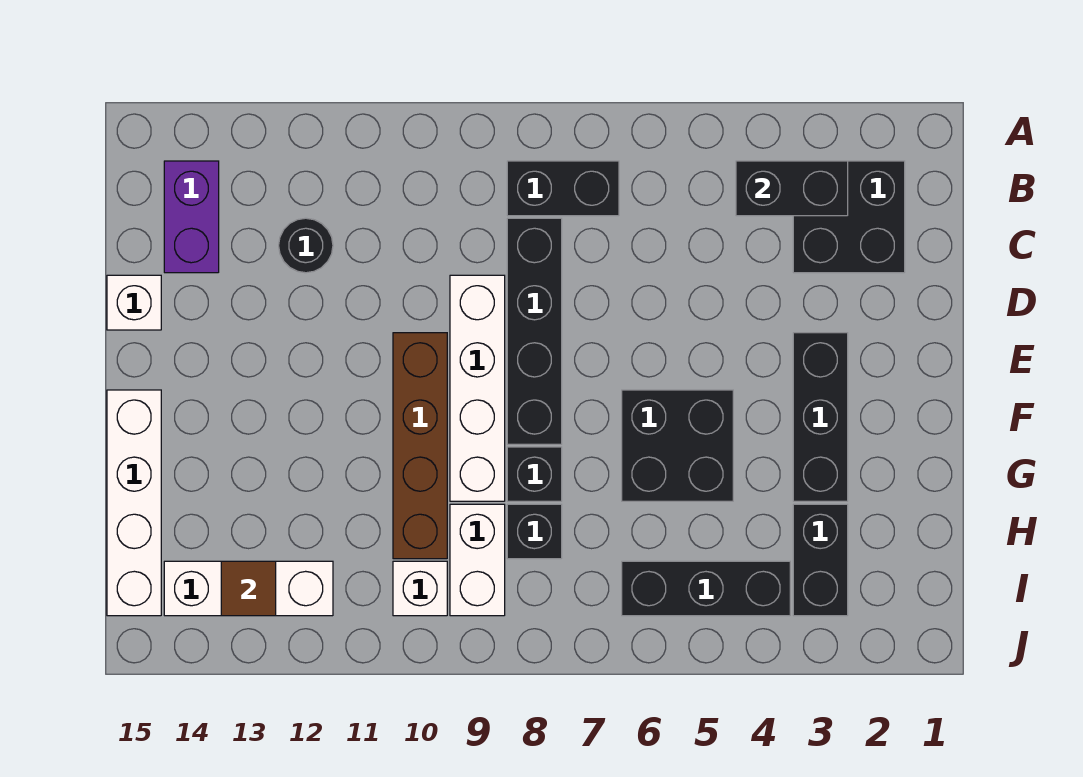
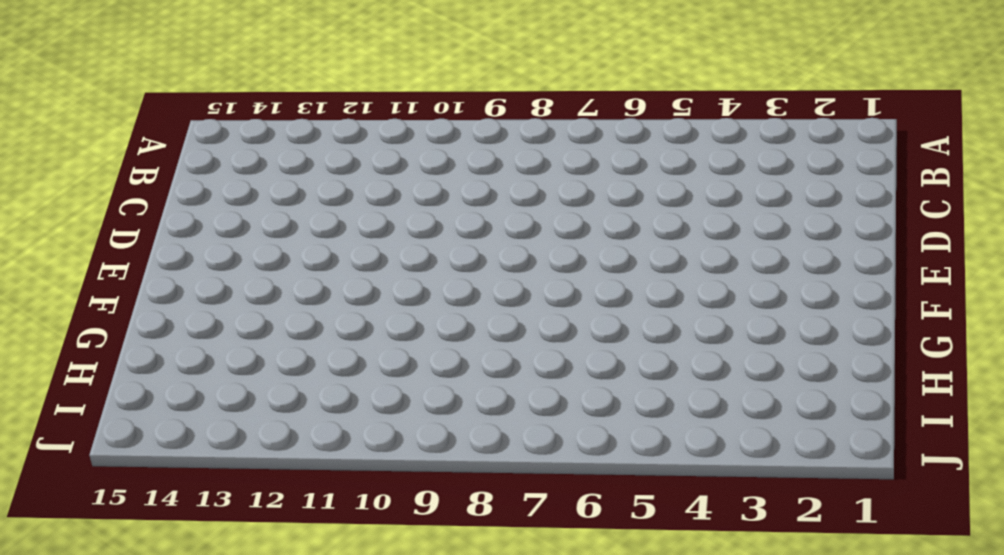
none -> black 2x2 brick [793,161,905,273]
none -> black 1x2 brick [507,161,619,216]
none -> purple 1x2 brick [164,161,219,273]

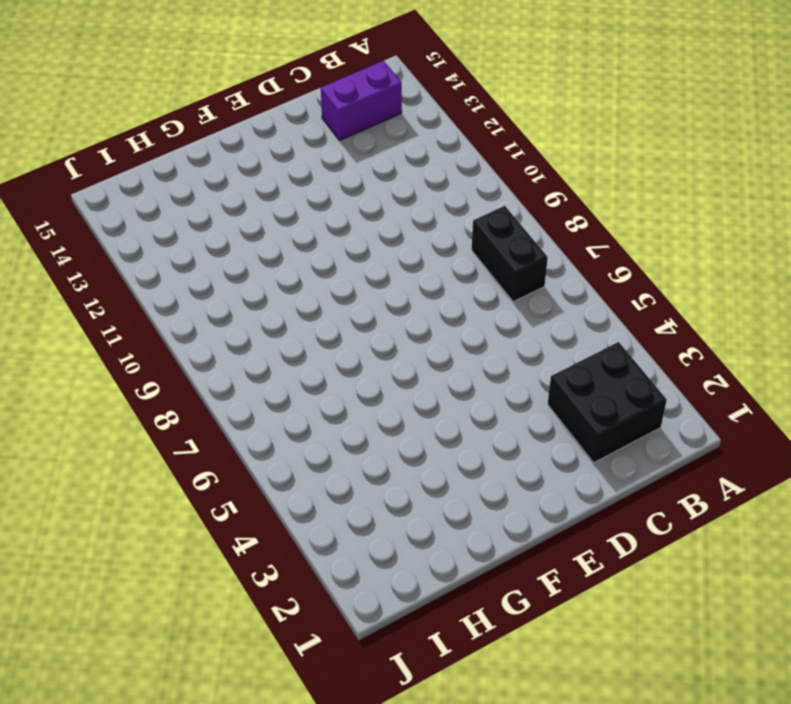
none -> black 1x4 brick [507,218,562,444]
none -> black 1x1 round brick [279,218,333,273]
none -> white 1x4 brick [450,275,505,501]

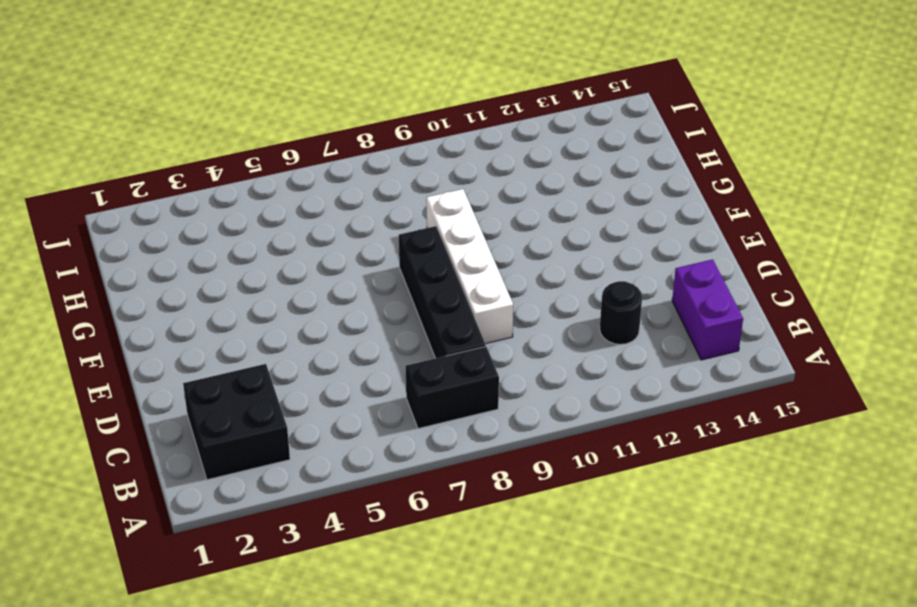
none -> white 1x1 brick [107,275,161,330]
none -> black 1x3 brick [793,333,848,501]
none -> brown 1x4 brick [393,333,447,559]

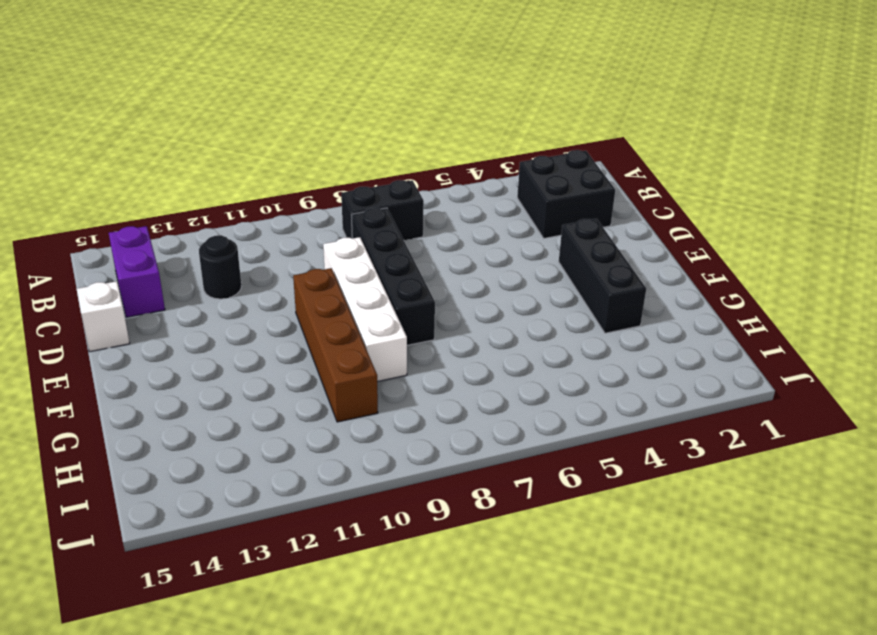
none -> black 2x2 brick [622,390,733,501]
none -> white 1x4 brick [107,390,161,616]
none -> black 1x1 brick [507,447,562,501]

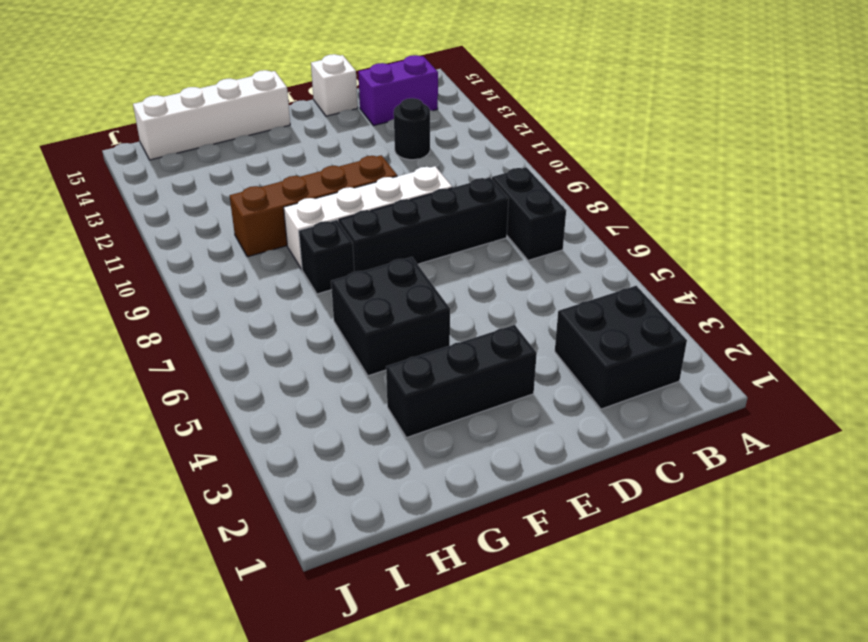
none -> black 1x2 brick [793,504,848,616]
none -> black 1x1 brick [507,504,562,559]
none -> white 1x2 brick [450,504,505,616]

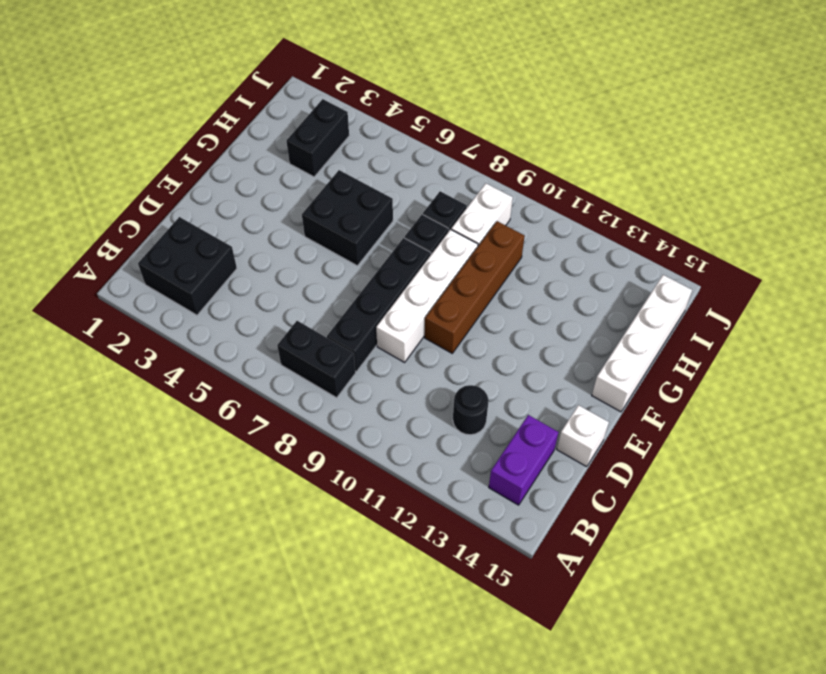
none -> black 1x3 brick [793,333,848,501]
none -> black 1x3 brick [622,561,790,616]
none -> white 1x1 brick [393,561,447,616]

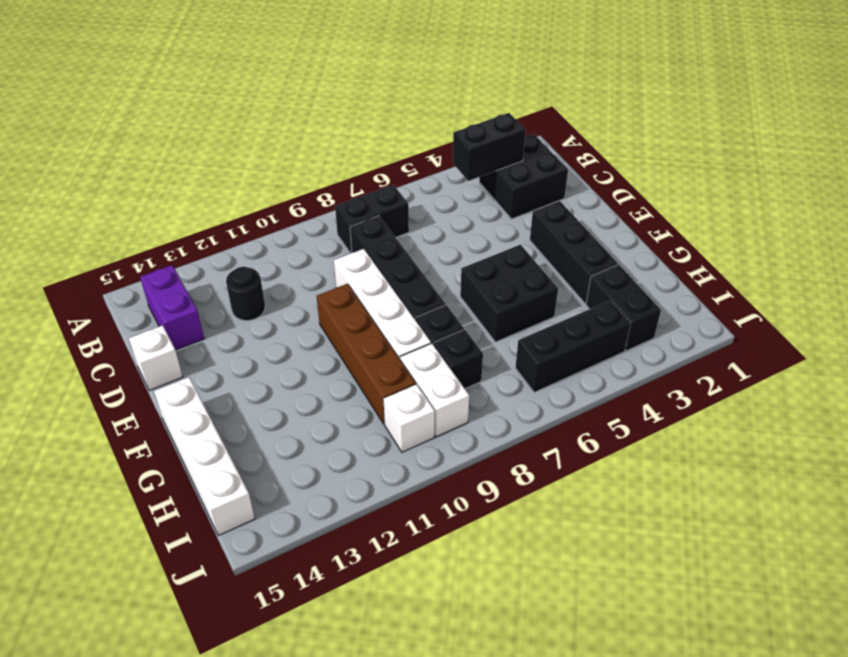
none -> white 1x3 brick [164,561,333,616]
none -> brown 1x1 tile [221,561,276,616]

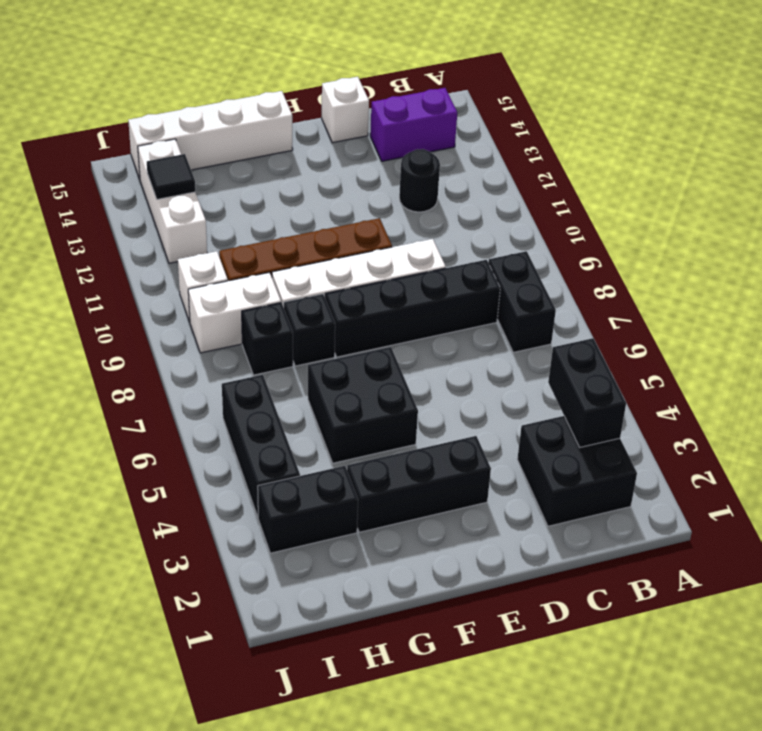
black 1x1 tile [147,154,195,199] -> brown 1x1 tile [221,561,276,616]

